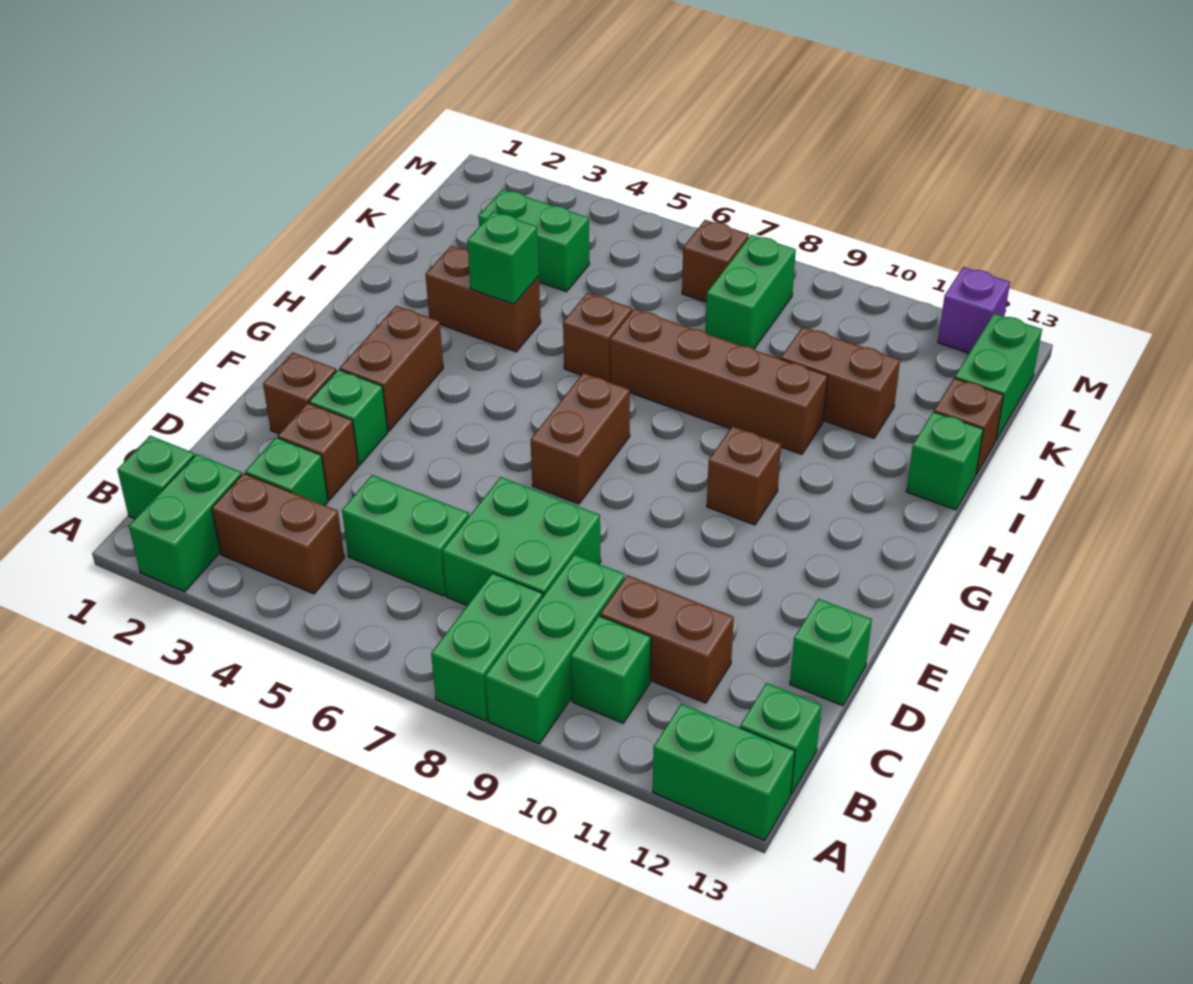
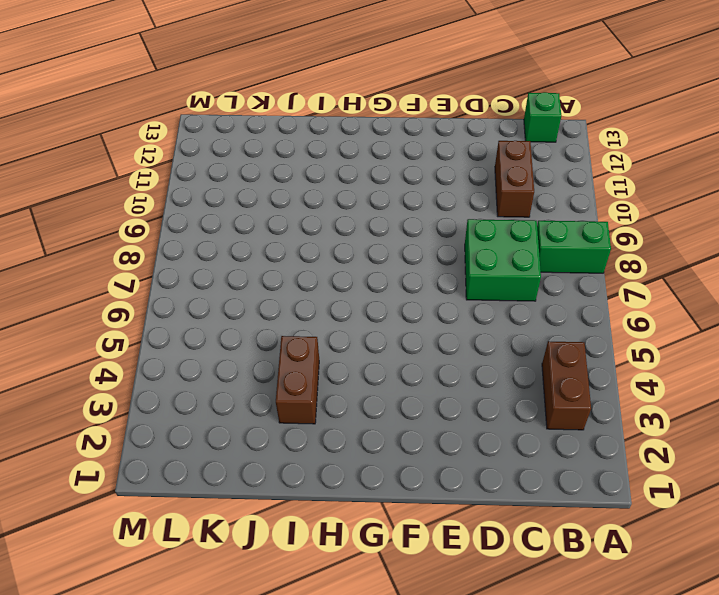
none -> green 1x2 brick [129,454,242,592]
none -> green 1x3 brick [485,554,625,744]
none -> green 1x2 brick [653,704,795,841]
none -> green 1x1 brick [117,436,195,519]

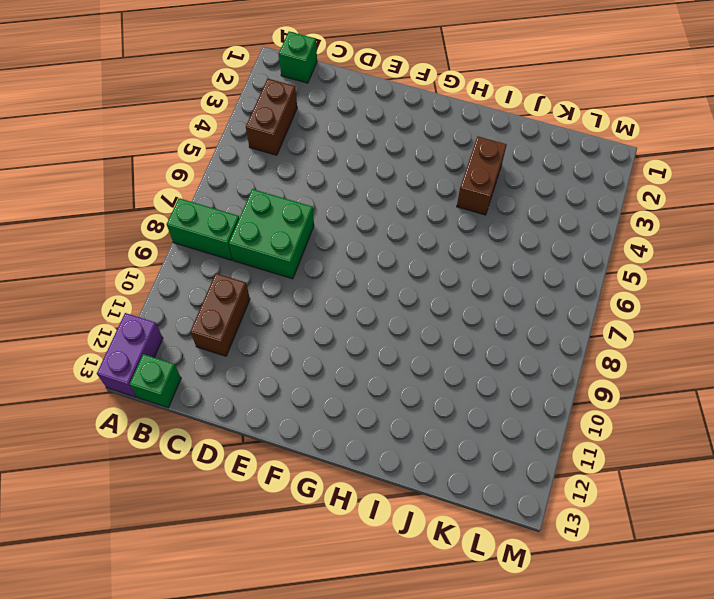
purple 1x2 brick [97,313,163,397] -> green 1x2 brick [653,704,795,841]
none -> green 1x2 brick [129,454,242,592]
none -> green 1x3 brick [485,554,625,744]
none -> green 1x1 brick [571,616,651,723]
none -> green 1x1 brick [245,437,328,505]

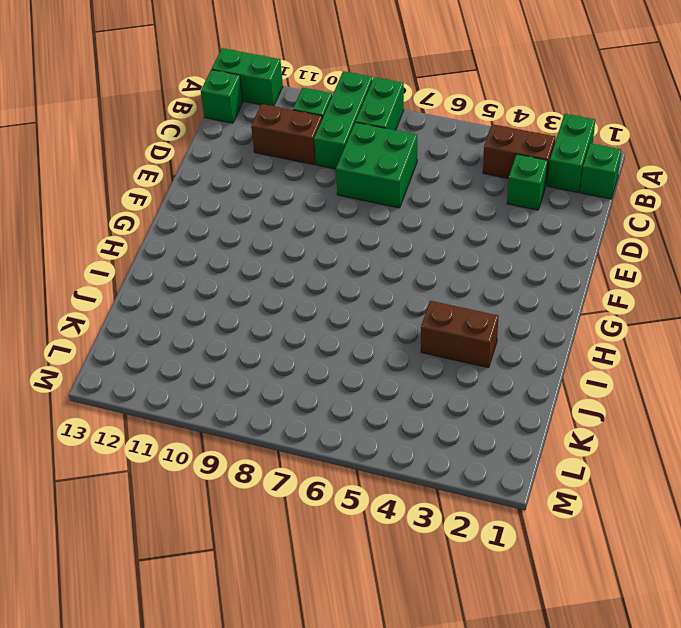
none -> green 1x2 brick [342,475,469,596]
none -> brown 1x1 brick [278,403,358,500]
none -> green 1x1 brick [790,599,872,706]
none -> brown 1x1 brick [263,352,336,434]

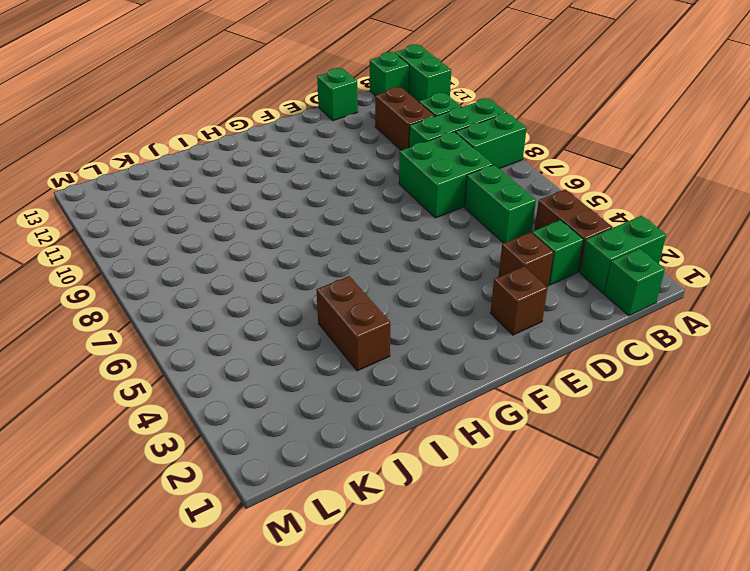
none -> green 1x1 brick [309,370,387,465]
none -> brown 1x2 brick [340,306,443,431]
none -> brown 1x2 brick [530,373,630,504]
none -> brown 1x1 brick [707,426,781,525]

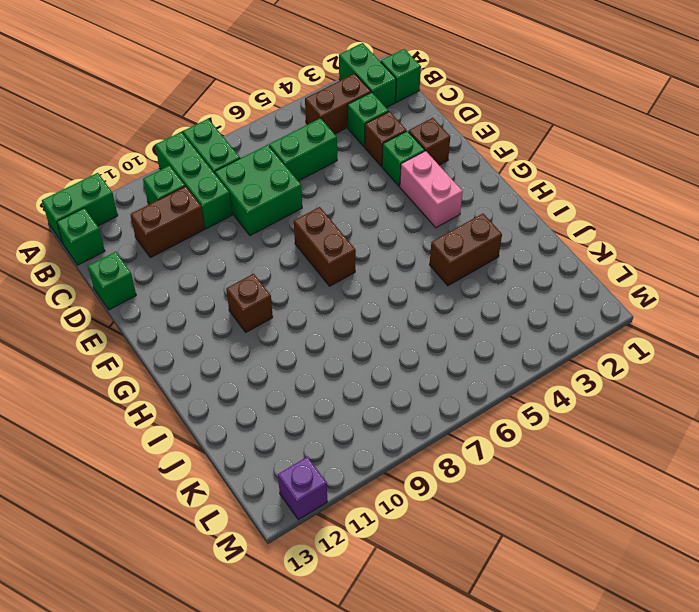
pink 1x2 brick [400,151,463,228] -> brown 1x2 brick [340,306,443,431]
none -> brown 1x1 brick [563,293,632,382]
none -> brown 1x4 brick [610,309,828,454]
none -> green 1x1 brick [906,412,983,510]
none -> brown 1x2 brick [781,327,900,438]

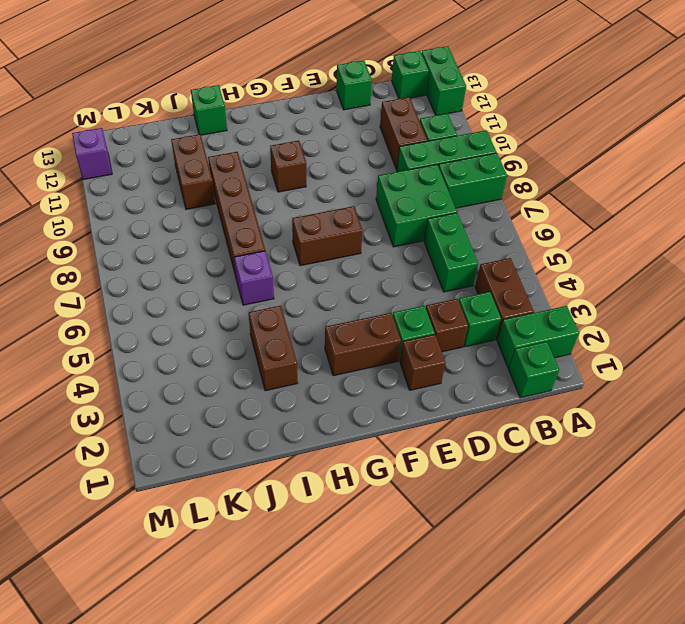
purple 1x1 brick [234,251,274,305] -> brown 1x1 brick [563,293,632,382]
none -> brown 1x1 brick [934,378,1004,474]
none -> green 1x2 brick [479,189,589,292]
none -> green 1x2 brick [705,235,796,349]
none -> green 1x2 brick [955,314,1042,440]

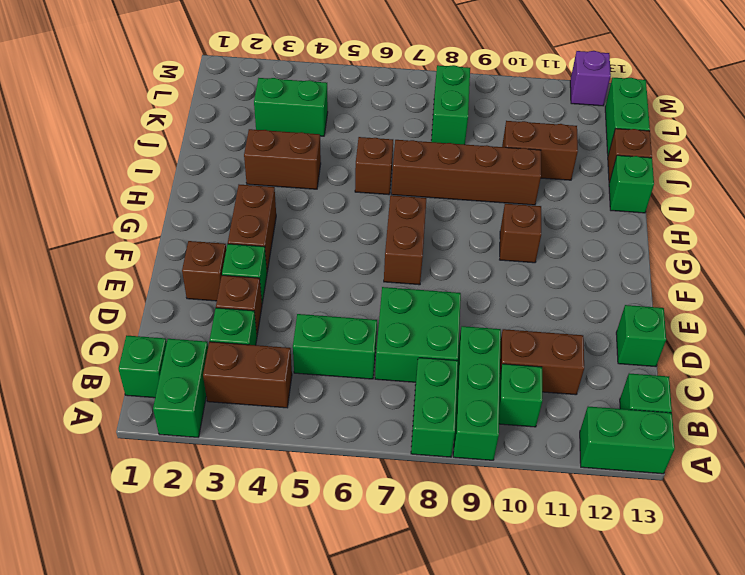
none -> brown 1x1 brick [682,220,749,302]
none -> green 1x1 brick [467,212,539,304]

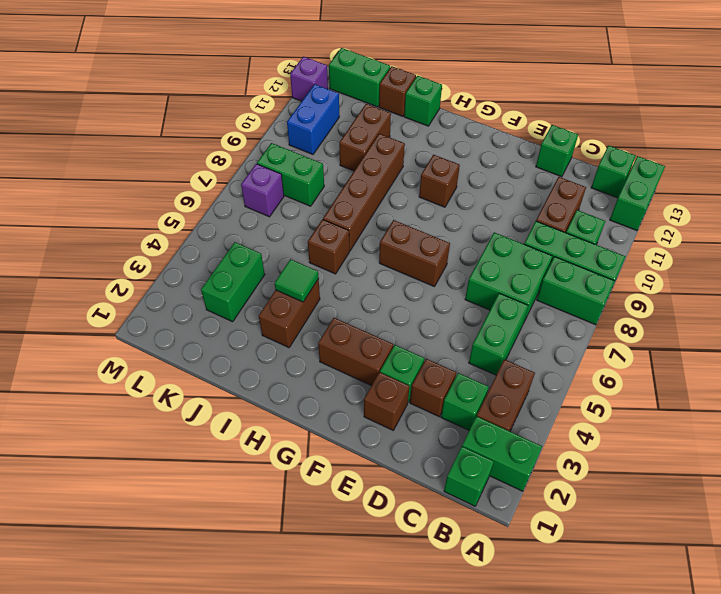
green 1x1 tile [275,259,319,302] -> green 1x1 brick [467,212,539,304]
purple 1x1 brick [241,164,284,217] -> brown 1x1 brick [682,220,749,302]
blue 1x2 brick [287,84,339,154] -> none

